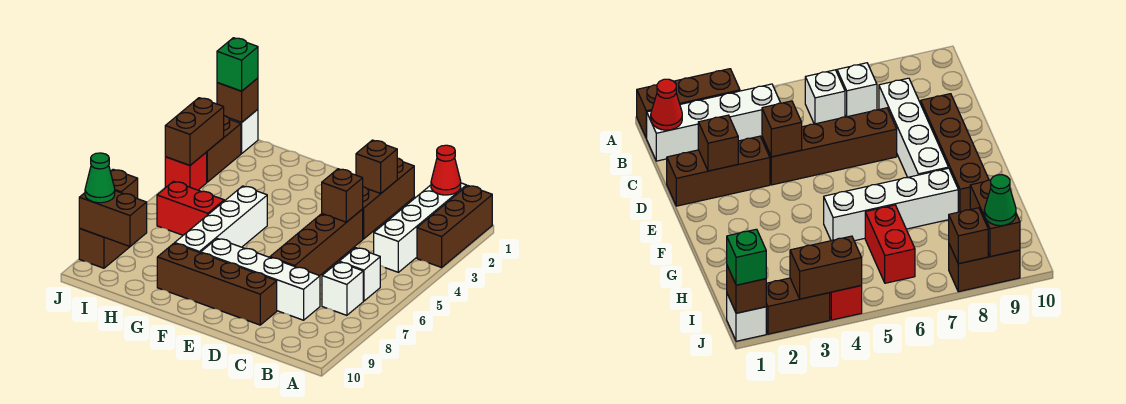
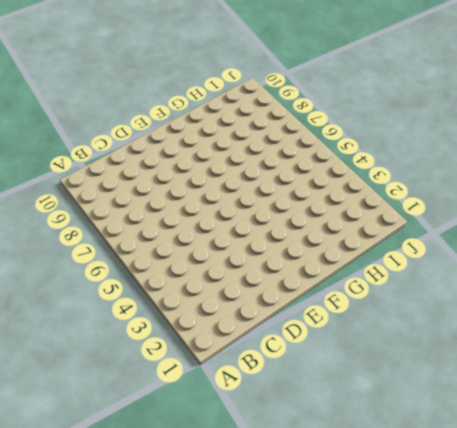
none -> brown 1x3 brick [417,186,492,267]
none -> white 1x4 brick [374,183,466,272]
none -> white 1x1 brick [339,248,380,301]

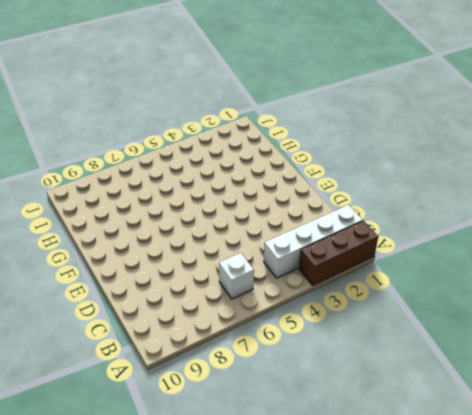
none -> white 1x1 brick [322,262,363,315]
none -> white 1x4 brick [201,239,320,320]
none -> brown 1x3 brick [363,158,414,239]

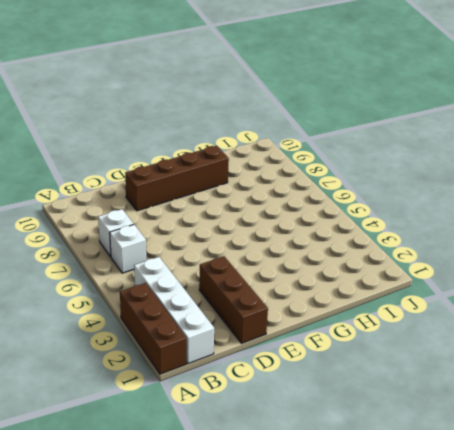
none -> white 1x4 brick [201,239,320,320]
none -> brown 1x4 brick [270,209,363,276]
none -> white 1x4 brick [175,186,267,253]

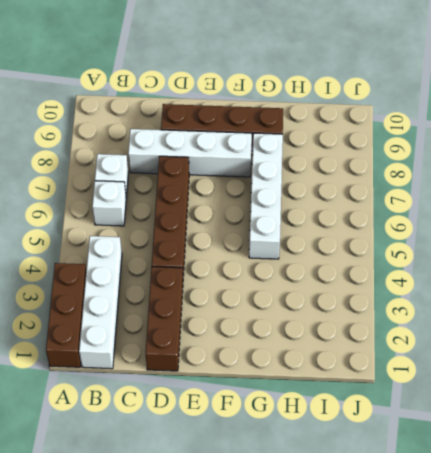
none -> red 1x2 brick [157,181,224,235]
none -> white 1x1 brick [229,109,258,154]
none -> brown 1x2 brick [207,116,241,182]

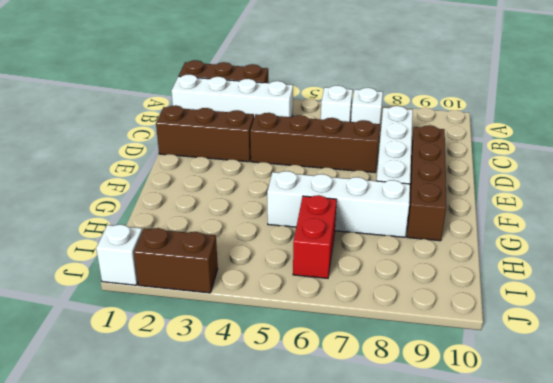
none -> red 1x1 brick [165,152,207,190]
none -> brown 1x2 brick [79,229,130,268]
none -> red 1x1 cone [431,145,461,195]

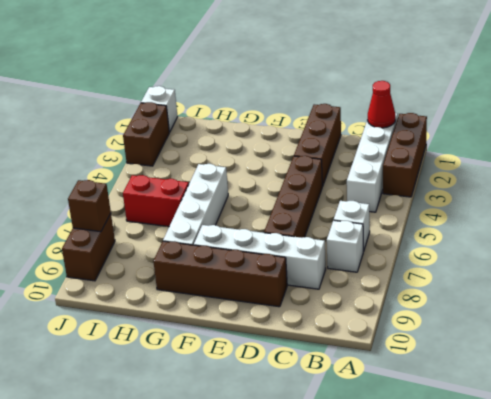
none -> red 1x1 brick [165,152,207,190]
none -> brown 1x1 brick [356,140,397,193]
none -> brown 1x1 brick [322,169,363,222]

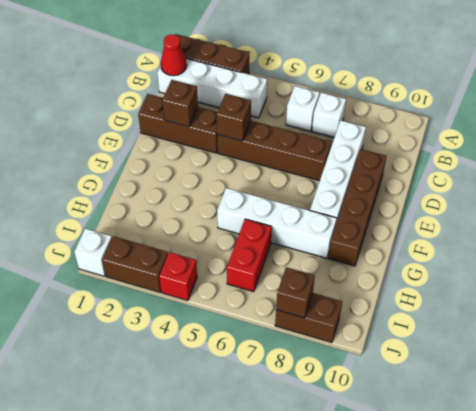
none -> brown 1x2 brick [79,191,147,246]
none -> brown 1x1 brick [217,78,258,122]
none -> brown 1x2 brick [165,98,224,165]

